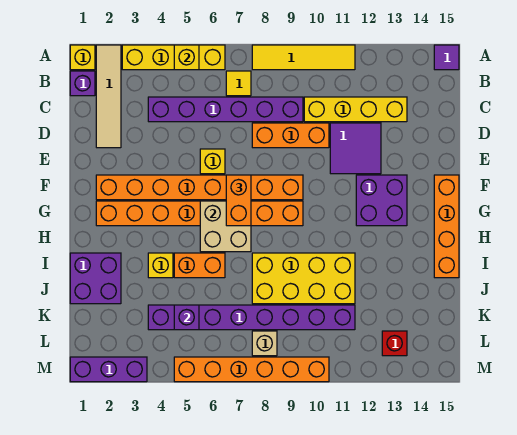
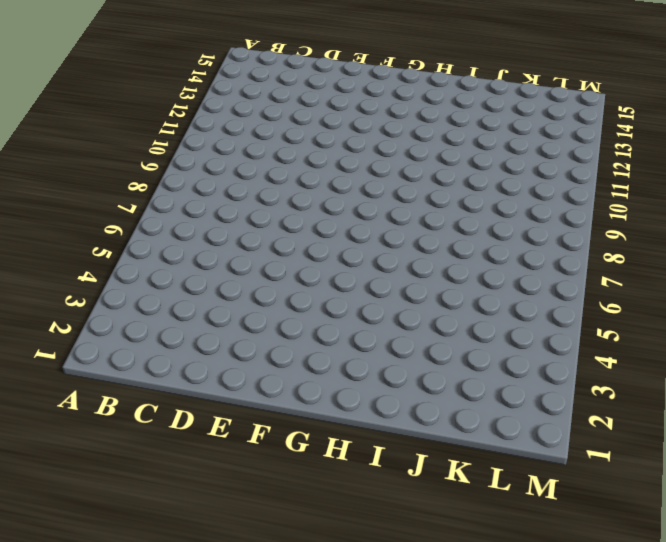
none -> yellow 1x1 brick [70,45,95,70]
none -> tan 1x4 tile [96,45,121,148]
none -> yellow 1x4 brick [122,45,225,70]

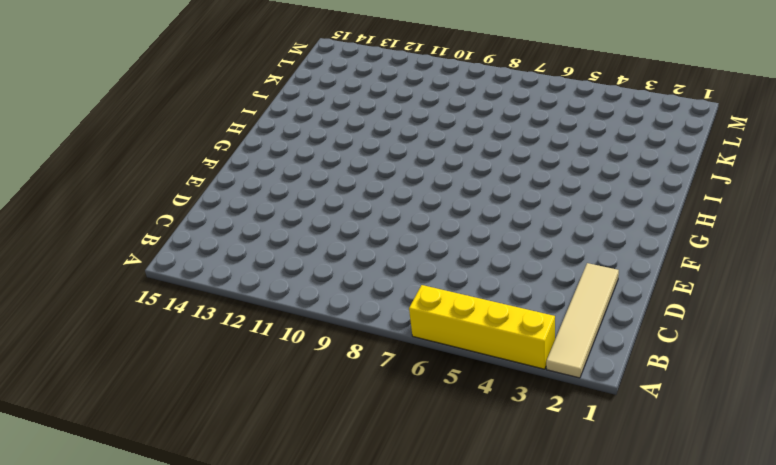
none -> yellow 1x1 brick [70,45,95,70]
none -> yellow 1x4 tile [252,45,355,70]
none -> purple 1x1 tile [434,45,459,70]

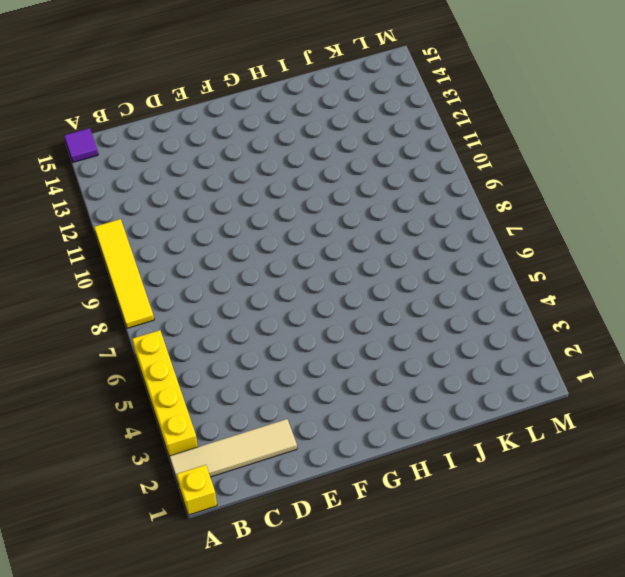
none -> purple 1x1 brick [70,71,95,96]
none -> yellow 1x1 tile [226,71,251,96]
none -> purple 1x6 brick [148,97,303,122]

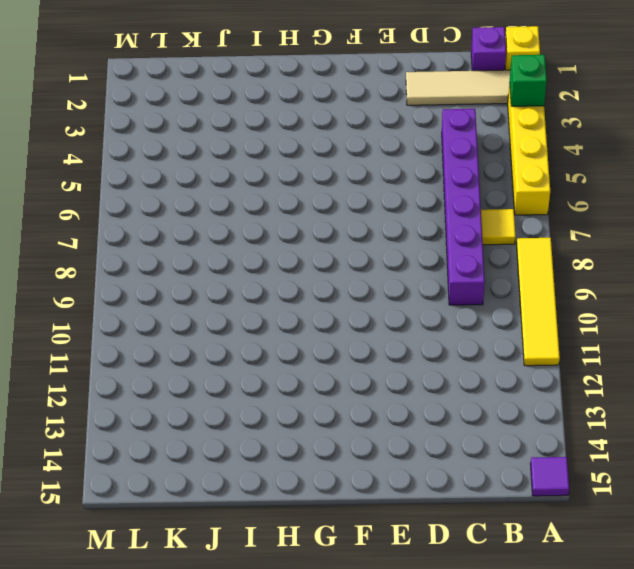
green 1x1 brick [510,55,547,106] -> none
none -> yellow 1x4 brick [304,97,407,122]
none -> orange 1x3 brick [252,123,329,148]
none -> purple 2x2 tile [330,123,381,174]

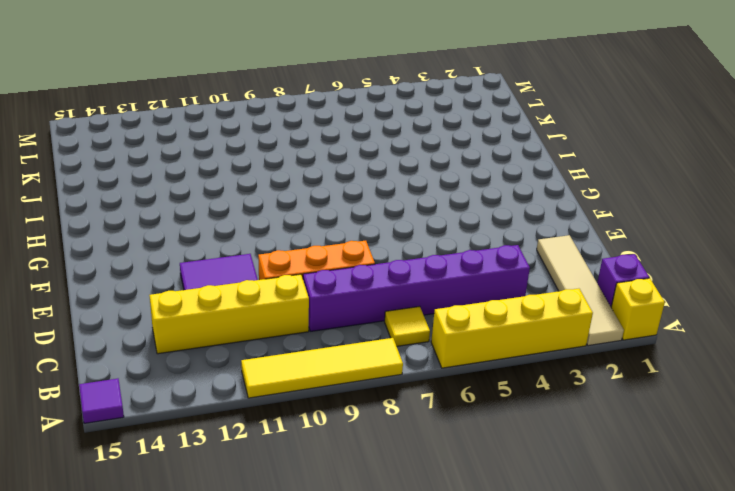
none -> yellow 1x1 brick [200,149,225,174]
none -> orange 1x8 brick [96,175,303,200]
none -> purple 2x2 brick [356,175,407,226]

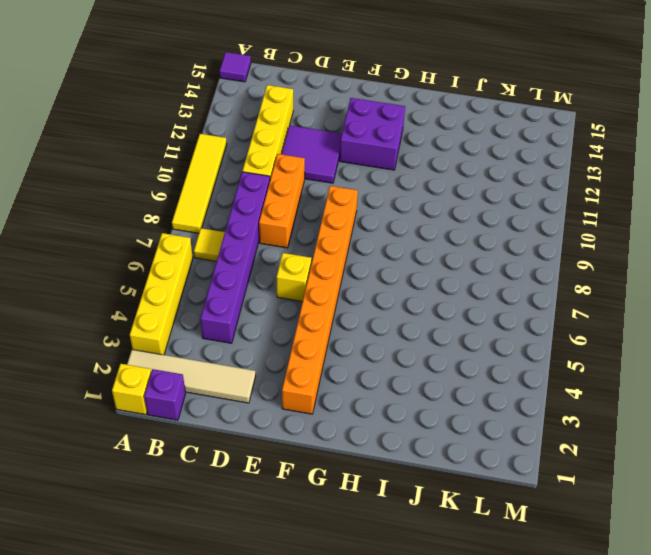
none -> orange 1x4 brick [434,175,459,278]
none -> orange 1x8 brick [96,201,303,226]
none -> purple 2x2 brick [70,253,121,304]

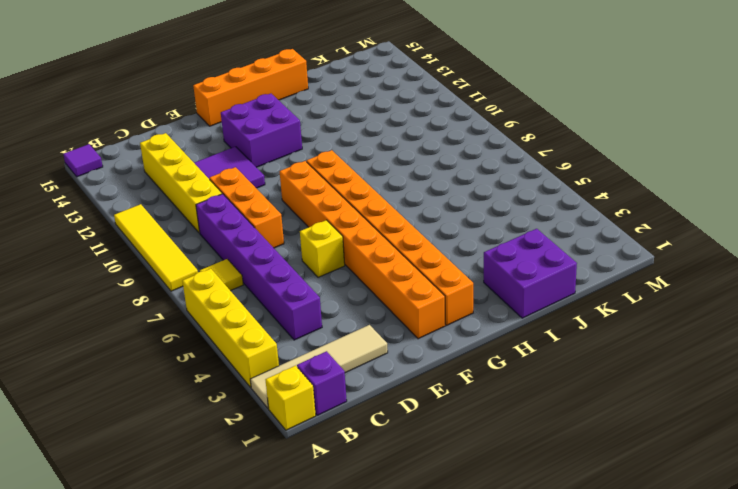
none -> yellow 1x1 brick [148,253,173,278]
none -> orange 1x2 brick [174,253,225,278]
none -> yellow 2x4 brick [252,253,355,304]

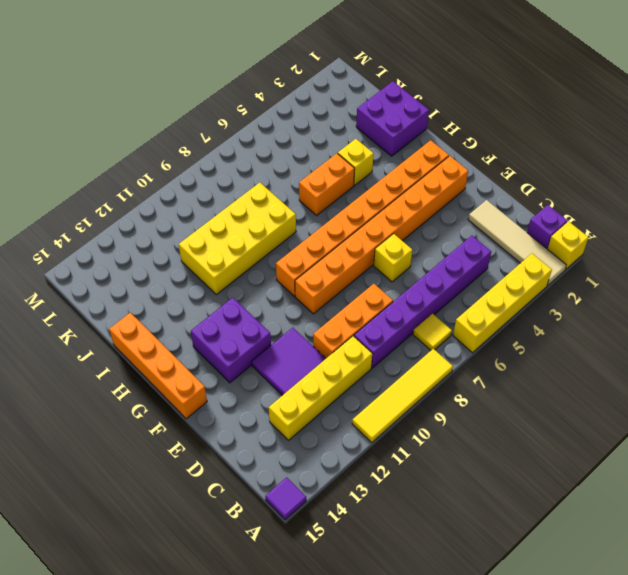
none -> purple 1x8 brick [148,305,355,330]
none -> tan 1x1 brick [252,331,277,356]
none -> red 1x1 brick [382,331,407,356]

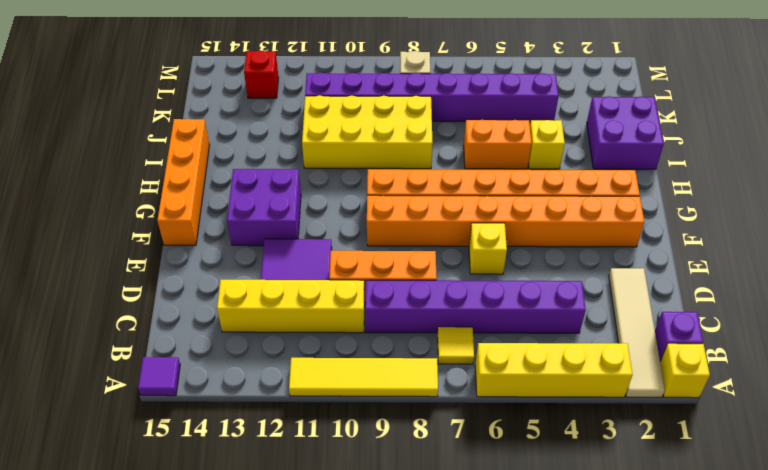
none -> purple 1x3 brick [70,357,147,382]
none -> orange 1x6 brick [174,357,329,382]
none -> yellow 1x1 brick [174,45,199,70]

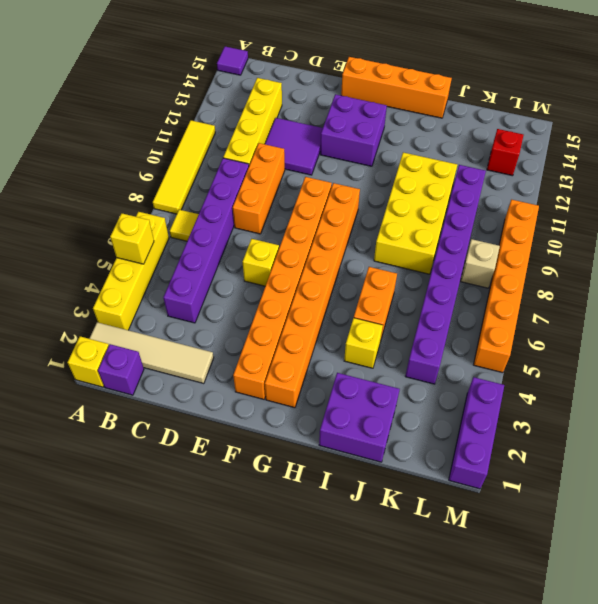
none -> tan 2x2 brick [200,201,251,252]
none -> purple 1x1 brick [174,305,199,330]
none -> orange 1x2 brick [226,175,251,226]

